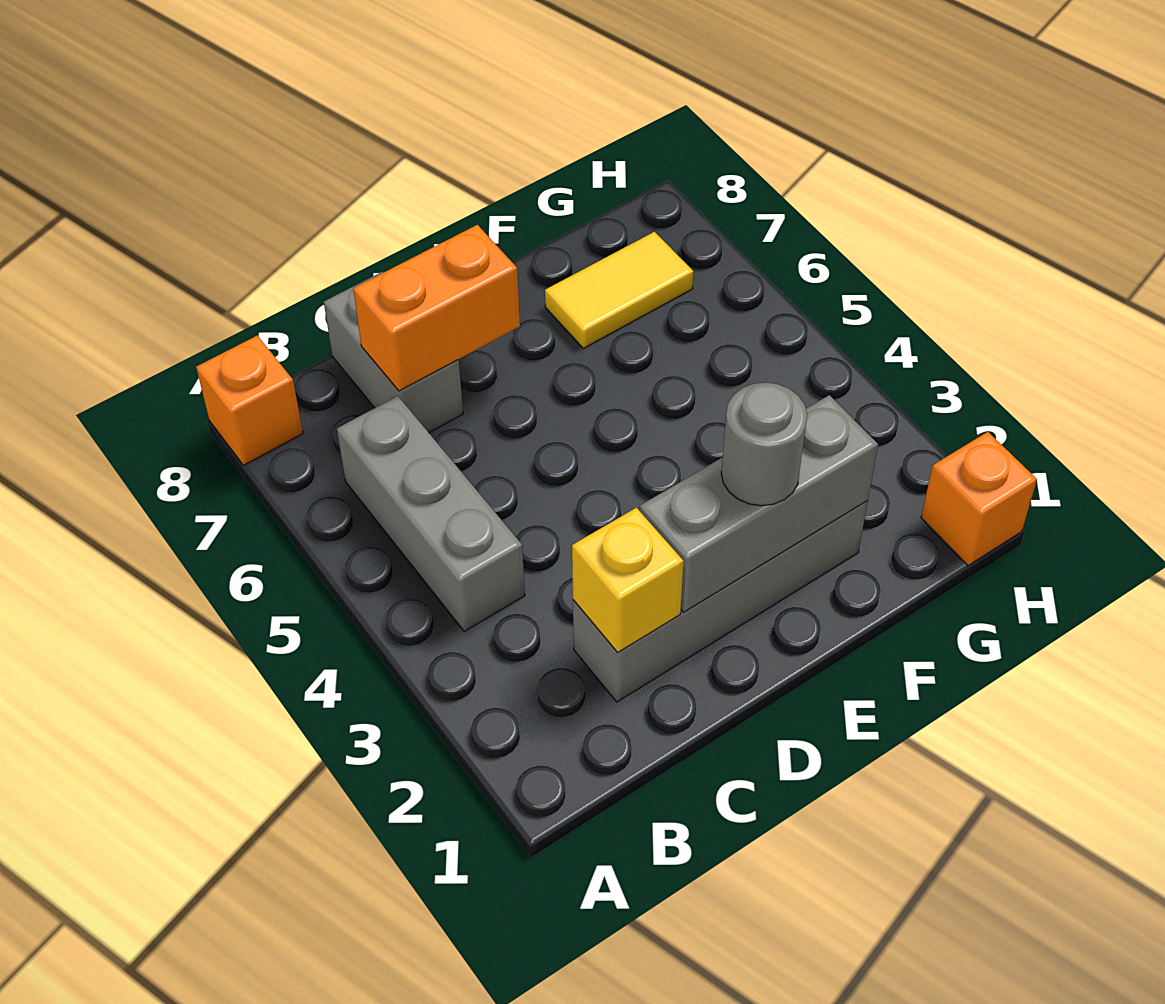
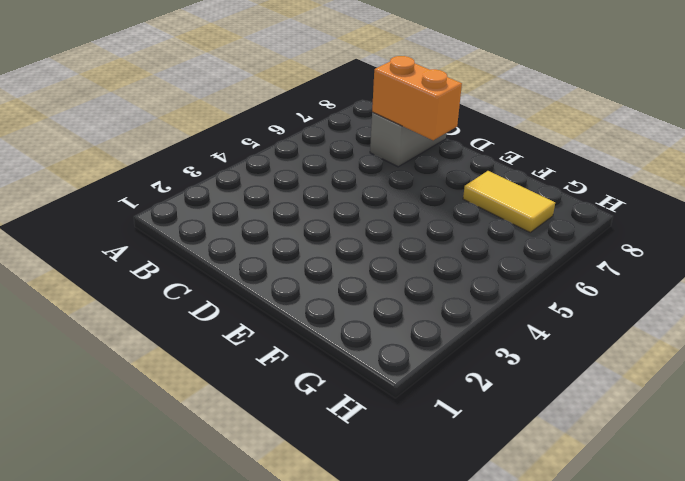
none -> orange 1x1 brick [196,335,303,465]
none -> grey 1x3 brick [337,396,525,631]

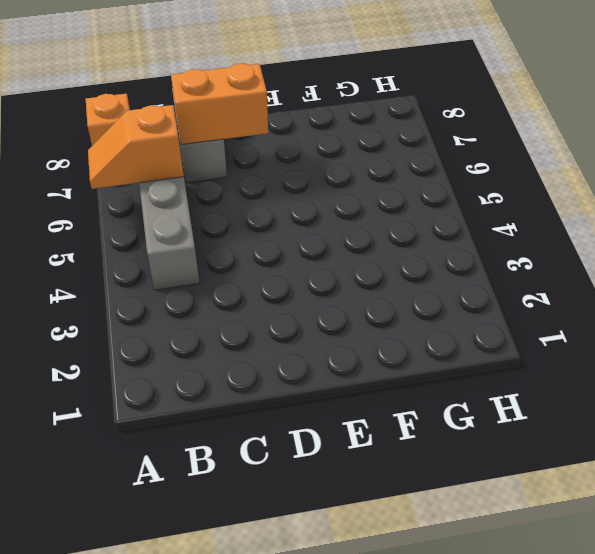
orange 1x2 slope [88,105,184,189] -> none
none -> grey 1x4 brick [573,501,868,702]
none -> yellow 1x2 tile [545,232,693,348]

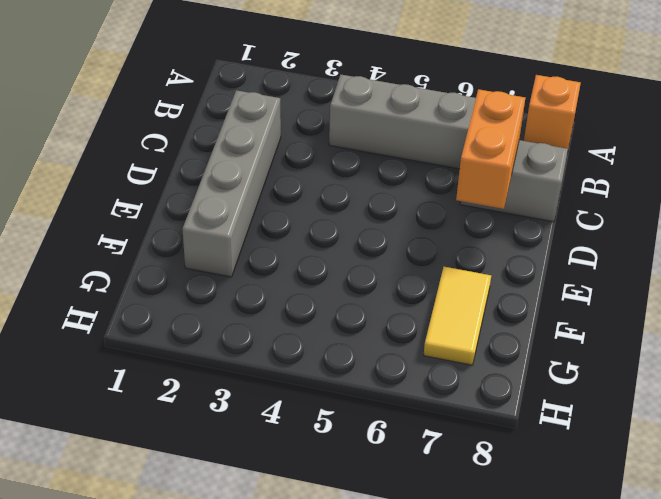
none -> orange 1x1 brick [921,432,1037,566]
none -> yellow 1x1 brick [572,508,684,653]

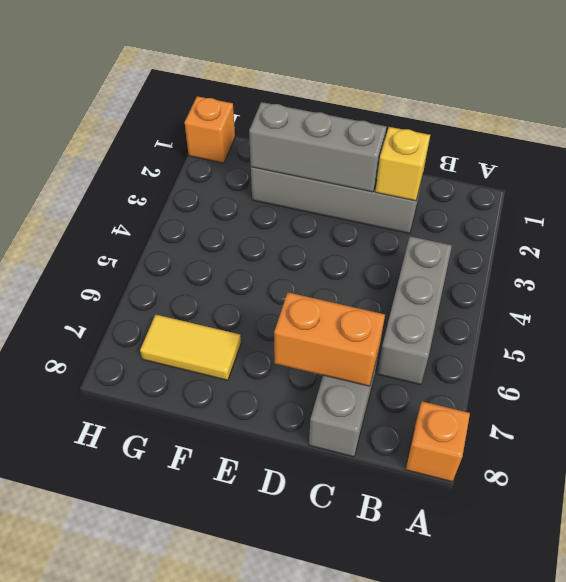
none -> grey 1x1 round brick [721,383,807,506]

